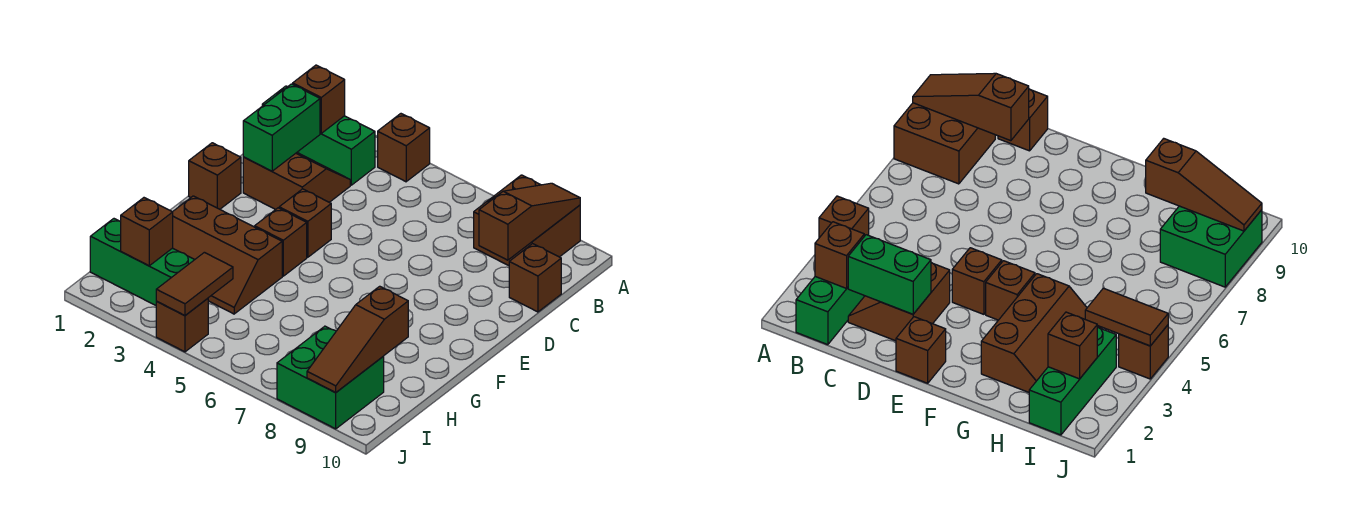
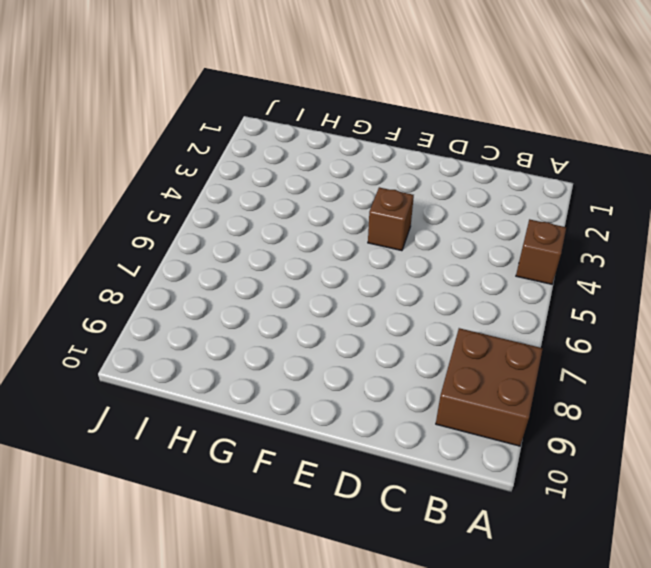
none -> green 1x3 brick [262,86,375,185]
none -> brown 2x2 slope [243,153,350,209]
none -> brown 1x1 brick [509,244,561,312]

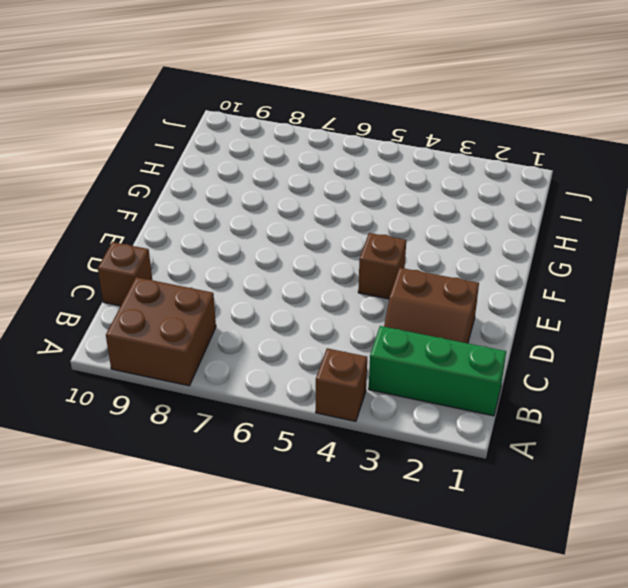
none -> brown 1x1 brick [189,143,241,209]
none -> brown 1x1 brick [255,208,307,276]
none -> brown 2x3 slope [173,196,282,314]

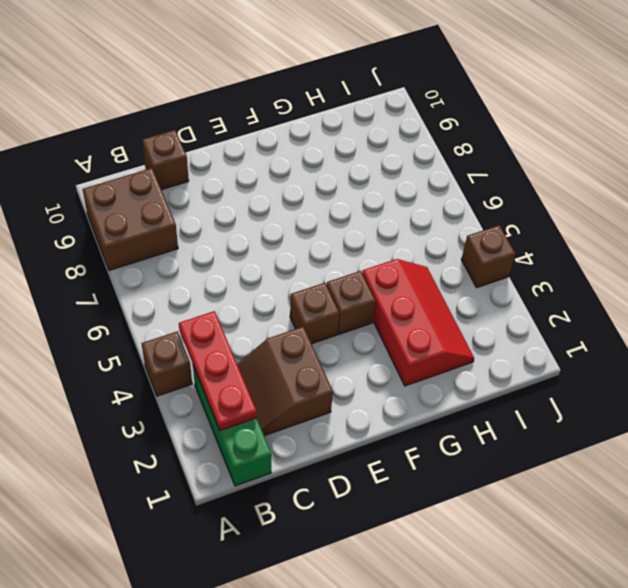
red 1x3 plate [179,311,257,430] -> brown 1x1 brick [293,65,345,133]
red 2x3 slope [362,259,474,386] -> brown 2x3 slope [173,196,282,314]
none -> brown 1x1 brick [189,143,241,209]
none -> green 1x3 brick [90,219,195,305]
none -> green 2x2 brick [277,326,384,429]

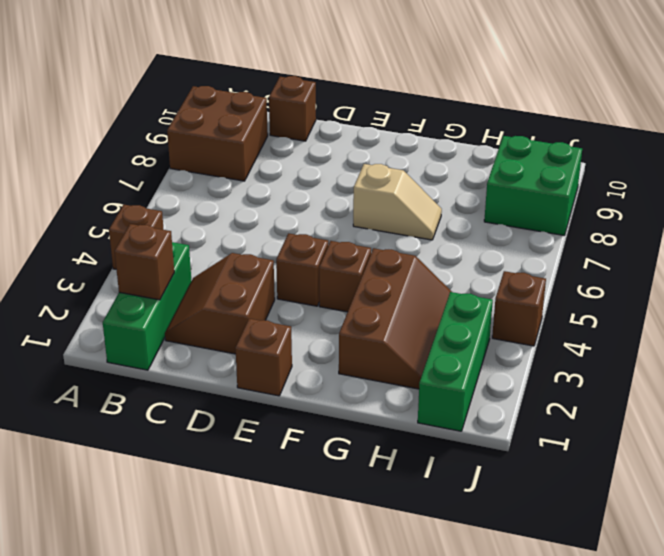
tan 1x2 slope [353,164,442,240] -> none
none -> brown 1x3 slope [479,183,580,260]
none -> green 1x2 brick [243,84,320,171]
none -> brown 1x3 slope [307,286,408,393]

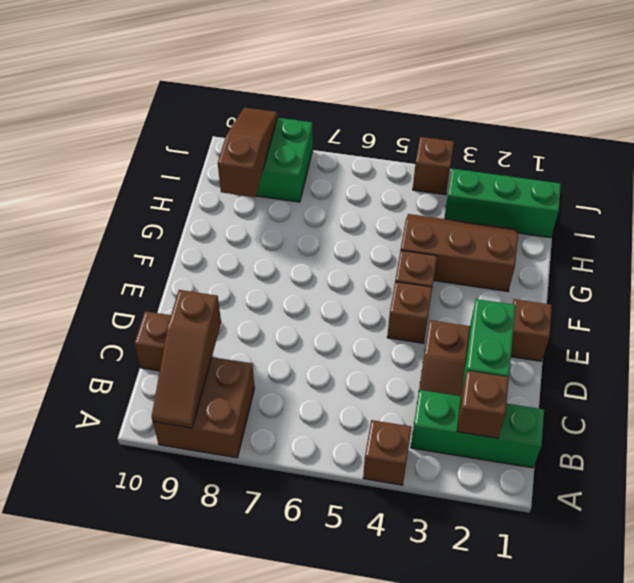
none -> brown 1x1 brick [121,198,173,266]
none -> brown 1x2 tile [156,252,233,316]

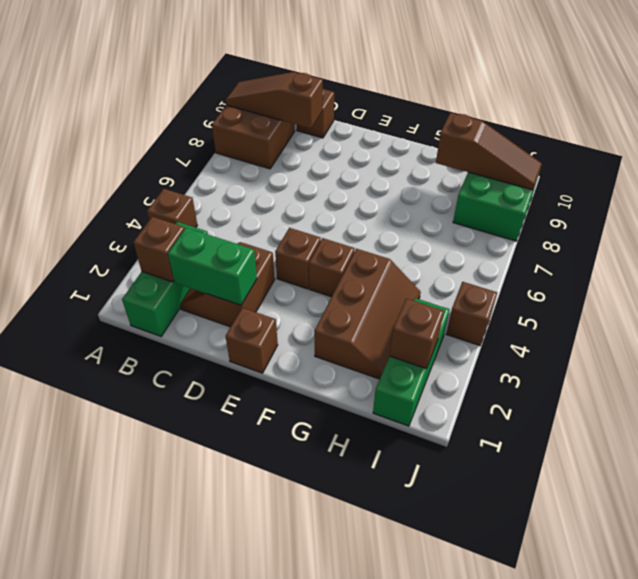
none -> brown 1x2 tile [156,252,233,316]

